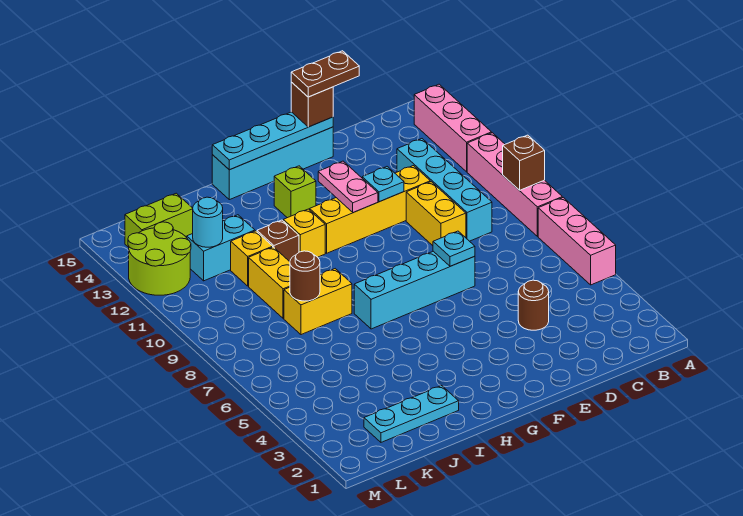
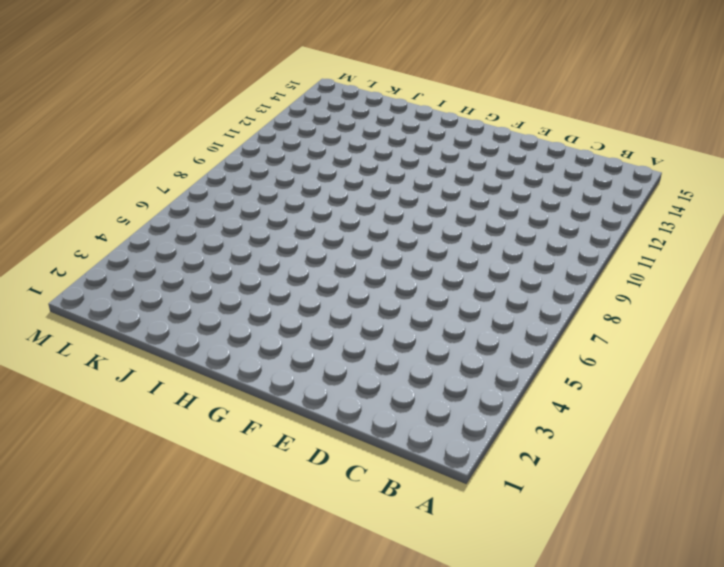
none -> pink 1x3 brick [538,198,616,285]
none -> pink 1x4 brick [467,133,562,237]
none -> pink 1x3 brick [414,84,492,172]

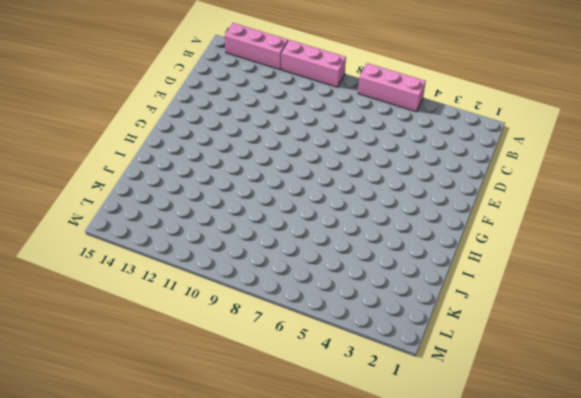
pink 1x3 brick [281,40,346,87] -> pink 1x4 brick [467,133,562,237]
none -> cyan 1x4 brick [397,139,492,241]
none -> brown 1x1 round brick [518,280,549,330]
none -> yellow 1x2 brick [406,182,466,246]

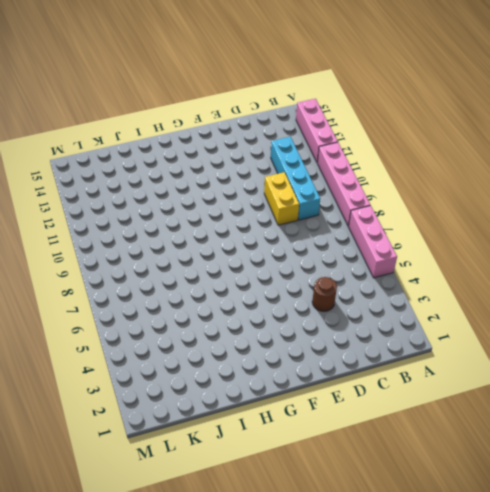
none -> yellow 1x4 brick [310,166,430,253]
none -> cyan 1x4 brick [354,251,475,329]
none -> cyan 1x4 brick [212,127,333,200]

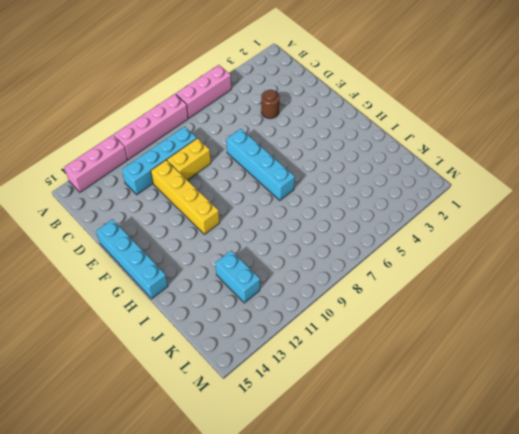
none -> lime 1x1 brick [274,166,316,218]
none -> yellow 1x1 brick [283,209,325,257]
none -> cyan 1x3 plate [364,386,459,442]

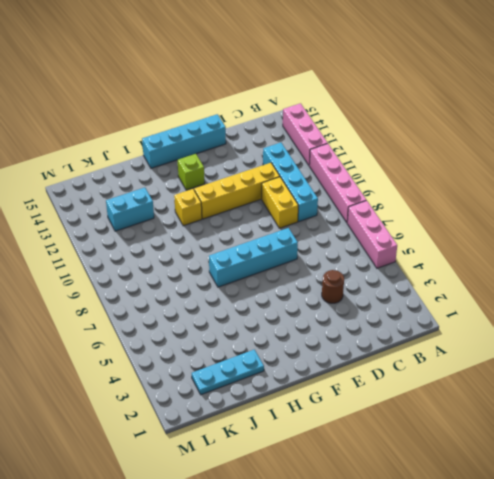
none -> yellow 1x2 brick [284,269,352,335]
none -> brown 1x1 brick [257,220,299,262]
none -> yellow 1x2 brick [249,247,290,318]

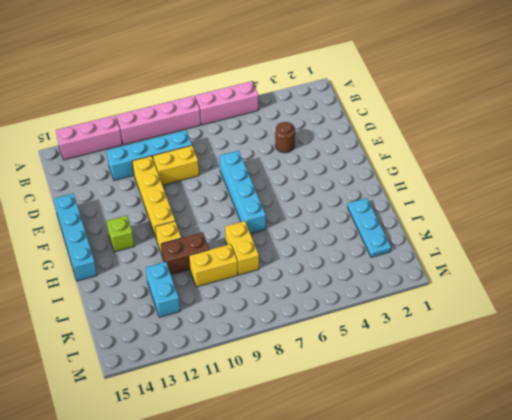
brown 1x2 brick [161,232,209,274] -> brown 1x1 brick [257,220,299,262]
none -> yellow 1x1 brick [231,231,273,286]
none -> lime 1x2 brick [125,193,193,247]
none -> lime 2x2 round brick [128,222,191,295]

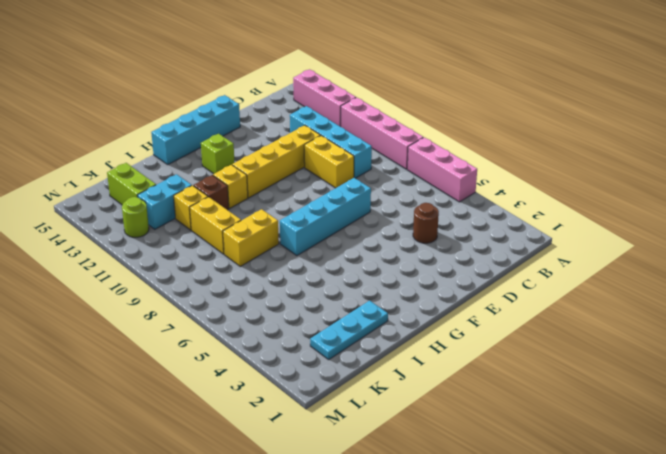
lime 1x2 brick [107,163,156,205] -> lime 1x2 brick turned to [125,193,193,247]
lime 1x1 round brick [122,197,149,237] -> lime 2x2 round brick [128,222,191,295]
none -> brown 1x1 brick [503,135,545,190]
none -> cyan 1x1 plate [433,231,475,266]
none -> cyan 1x1 plate [362,167,404,202]

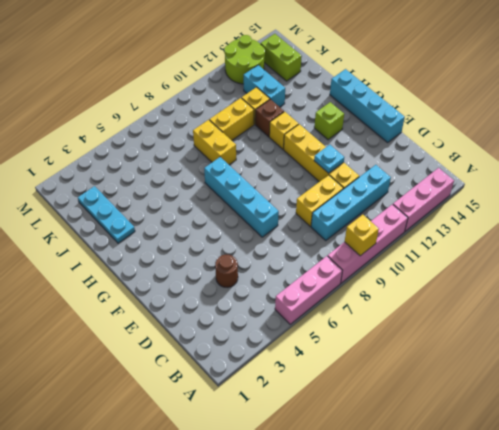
yellow 1x1 brick [345,215,379,256] -> brown 1x1 brick [503,135,545,190]
none -> cyan 1x1 plate [433,231,475,266]
none -> cyan 1x4 plate [212,112,333,170]
none -> pink 1x2 plate [318,161,378,213]

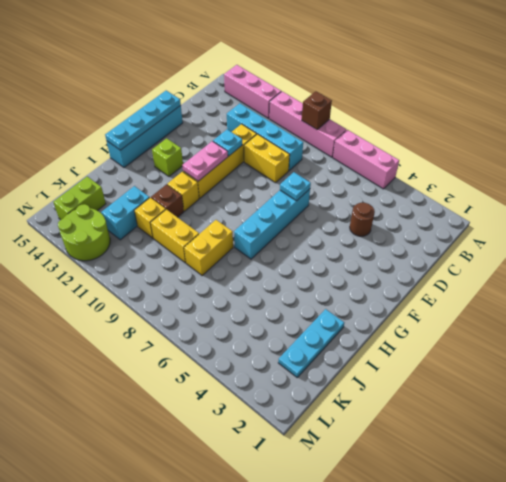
pink 1x2 plate [182,141,228,181] -> pink 1x2 plate turned to [318,161,378,213]
none -> brown 1x1 round brick [290,251,320,301]
none -> cyan 1x1 round brick [193,197,223,247]
none -> brown 1x1 brick [291,82,333,127]

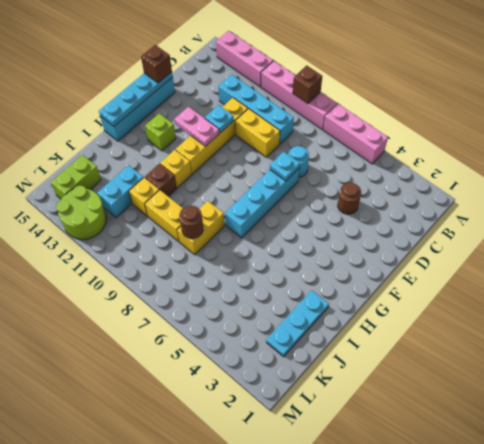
cyan 1x1 round brick [288,146,309,177] -> cyan 1x1 round brick moved to [193,197,223,247]
none -> brown 1x2 plate [291,51,359,97]

